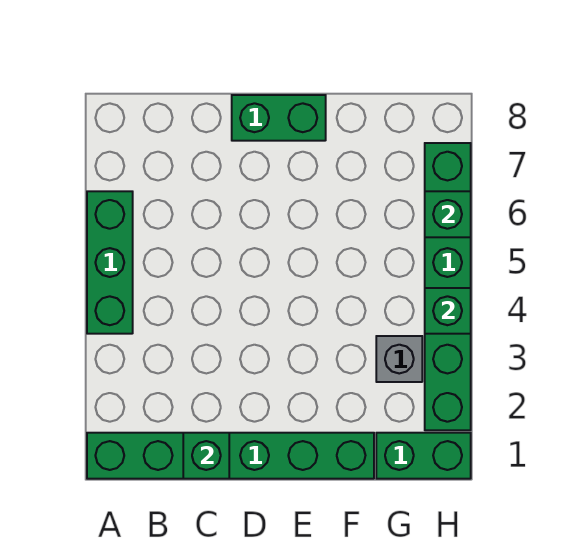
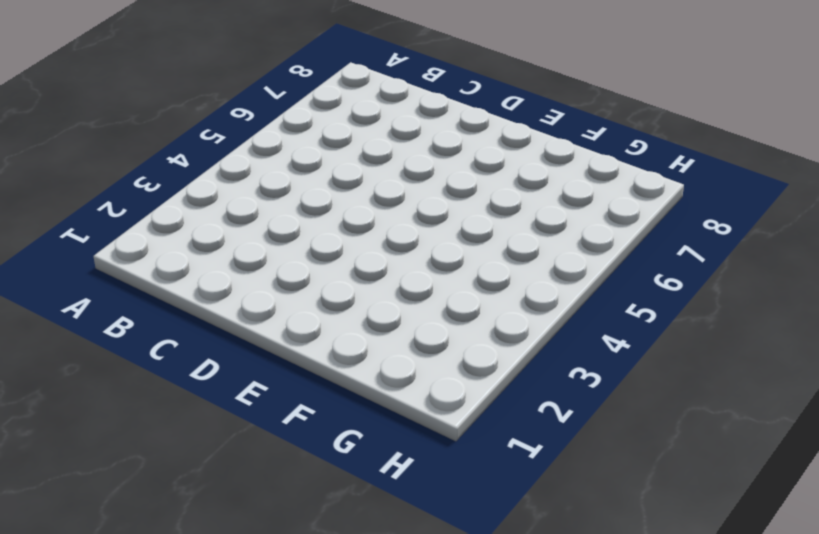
none -> green 1x6 brick [87,433,374,479]
none -> green 1x3 brick [87,191,133,334]

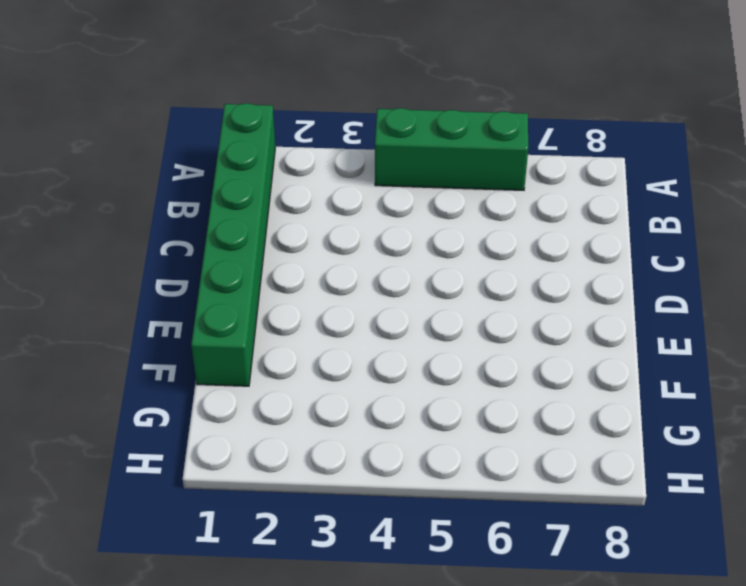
none -> green 1x2 brick [232,95,326,141]
none -> green 1x2 brick [376,433,471,479]

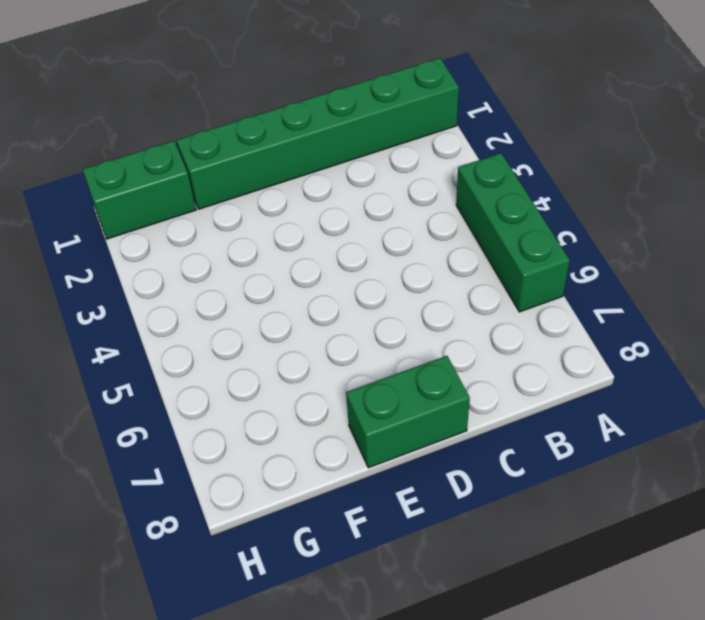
none -> grey 1x1 brick [376,336,422,382]
none -> green 1x6 brick [425,143,471,430]

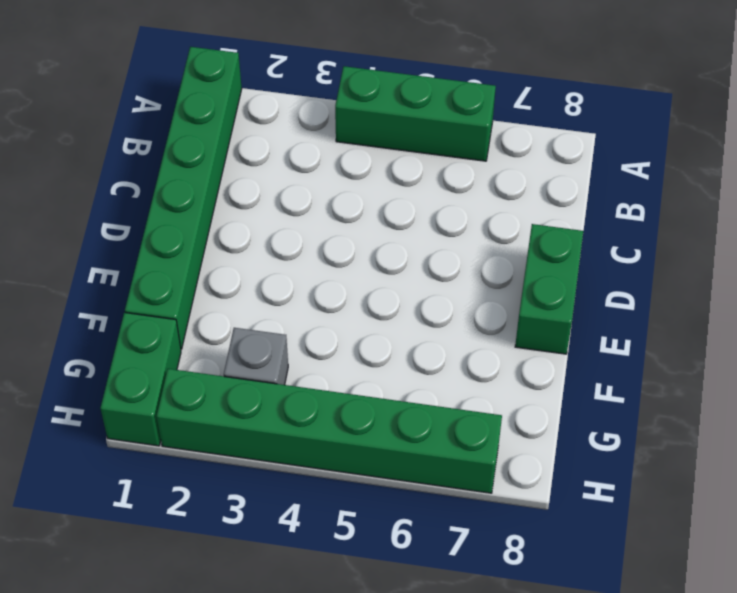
none -> green 1x1 brick [183,433,229,479]
none -> green 1x1 brick [425,288,471,334]

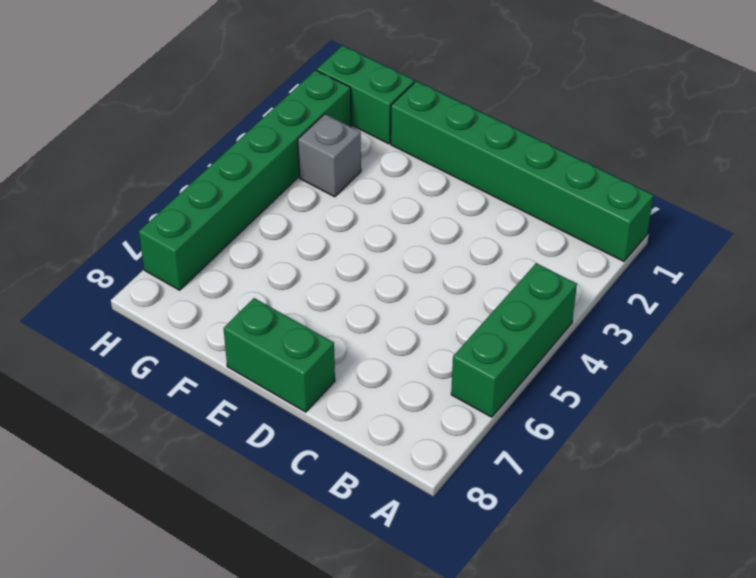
none -> green 1x1 brick [183,433,229,479]
none -> green 1x1 brick [425,288,471,334]

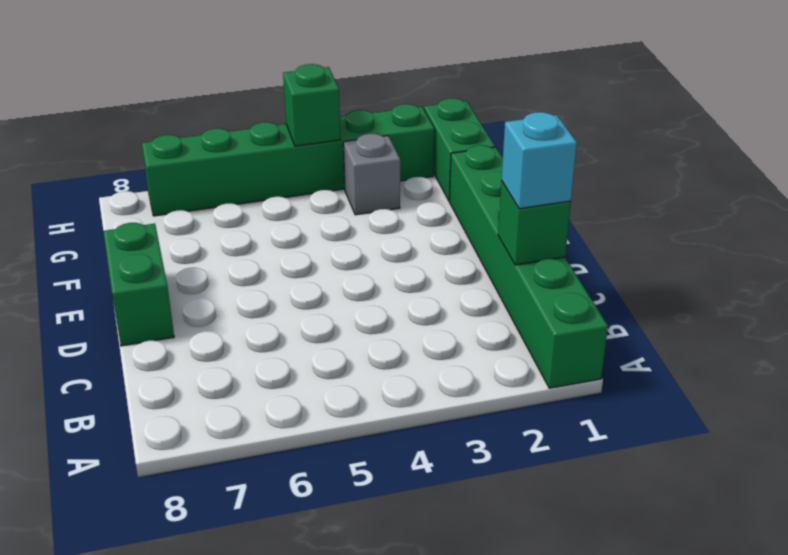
cyan 1x1 brick [501,112,577,209] -> none
none -> green 1x3 brick [87,191,133,334]
none -> green 1x1 brick [425,191,471,237]

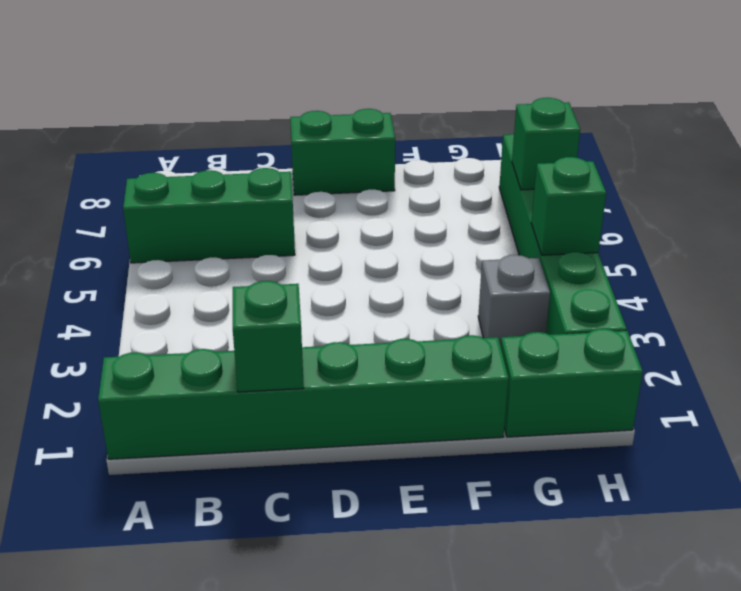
green 1x3 brick [123,168,295,263] -> green 1x3 brick turned to [87,191,133,334]

